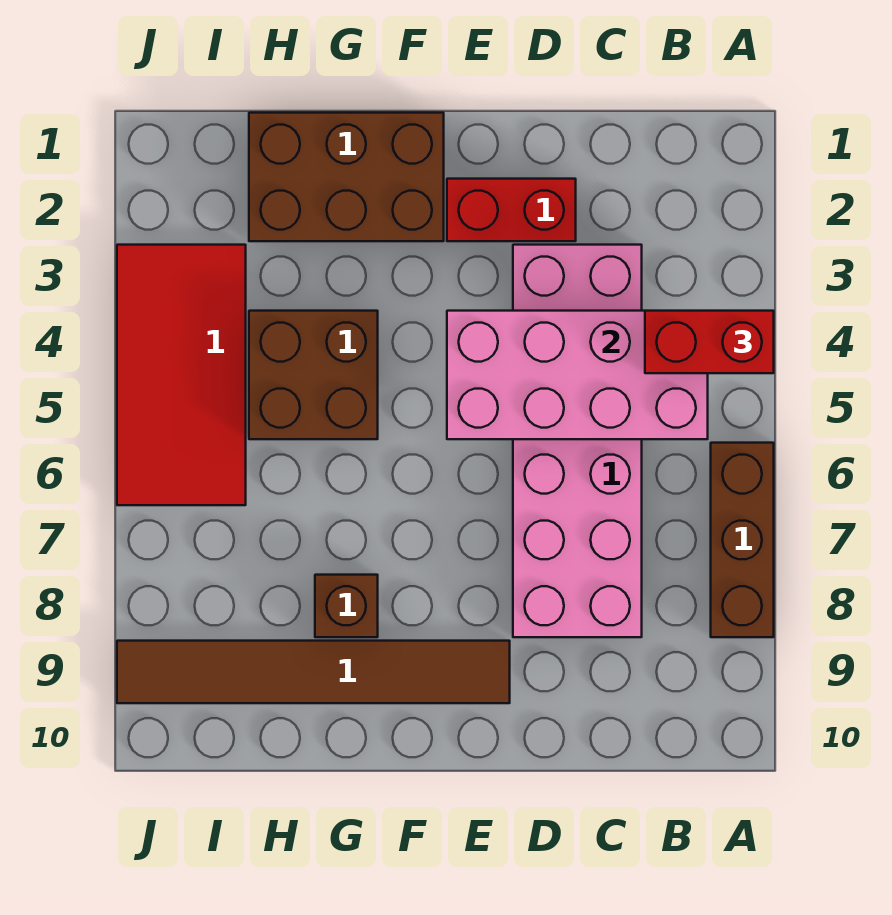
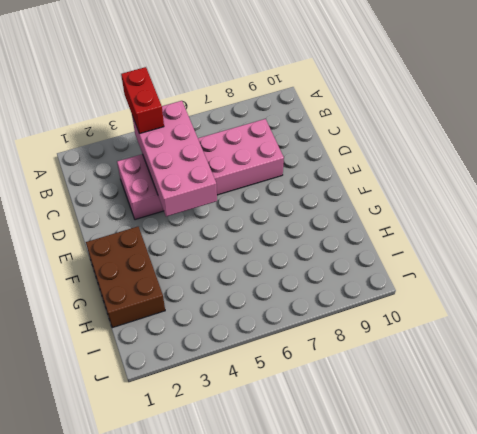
none -> brown 1x3 brick [711,443,774,637]
none -> red 1x2 brick [447,179,576,241]

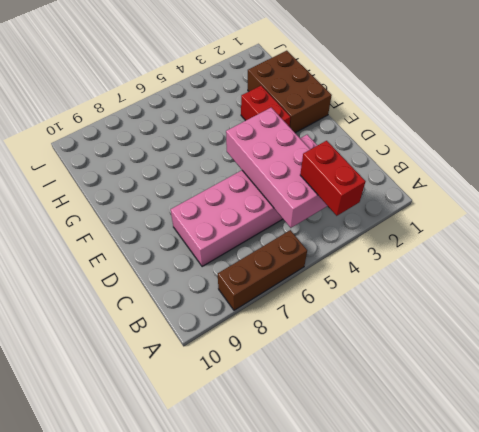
red 1x2 brick [241,86,290,127] -> red 1x2 brick moved to [447,179,576,241]
none -> brown 1x6 tile [117,641,510,703]
none -> brown 2x2 brick [249,311,378,439]

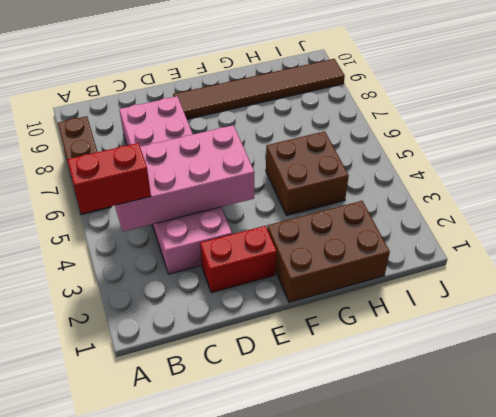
none -> brown 1x1 brick [315,575,378,637]
none -> red 2x4 tile [117,245,246,505]

